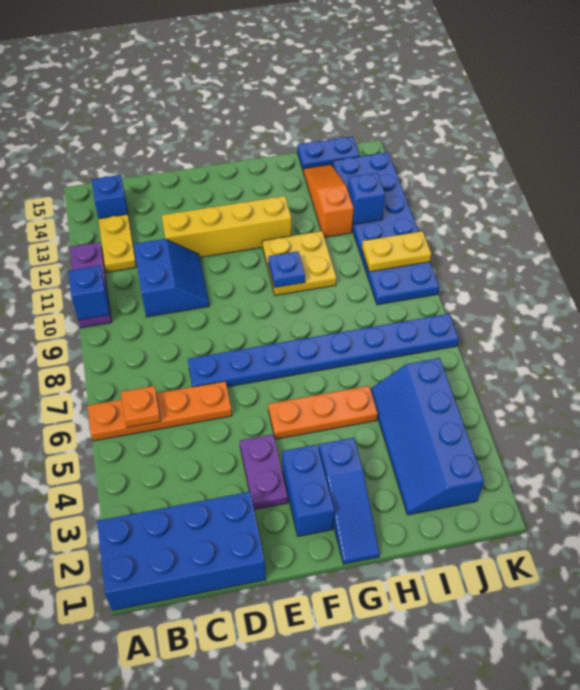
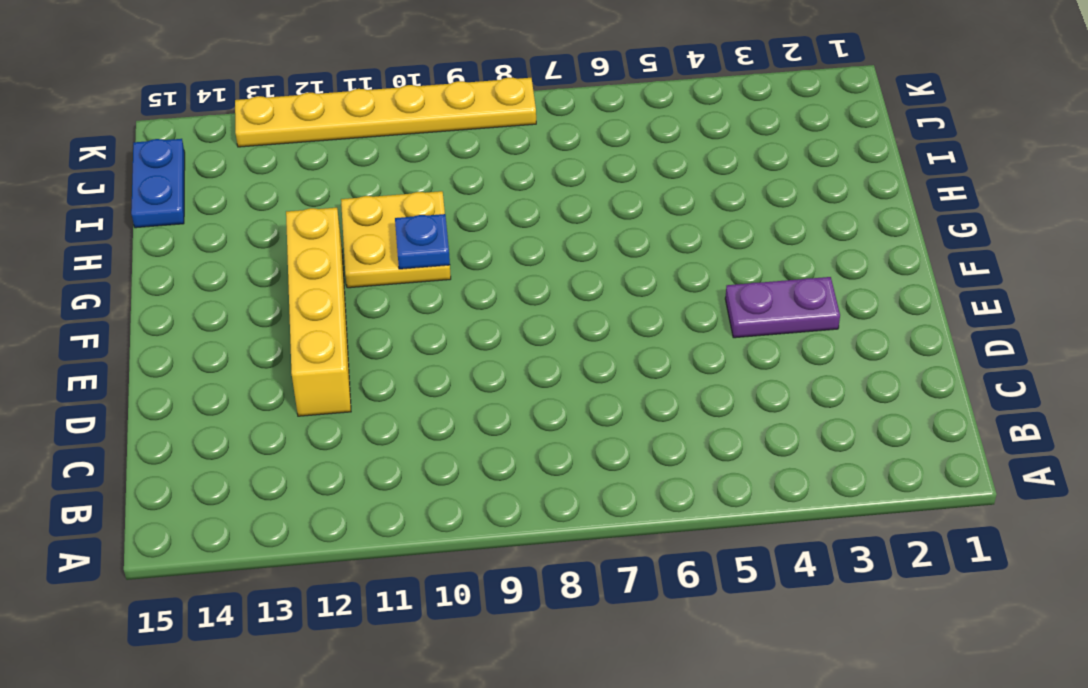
yellow 1x6 plate [235,77,536,147] -> blue 2x6 plate [332,152,439,305]
none -> blue 2x4 brick [97,492,266,611]
none -> orange 1x4 plate [88,381,232,441]
none -> purple 1x3 plate [70,242,112,328]

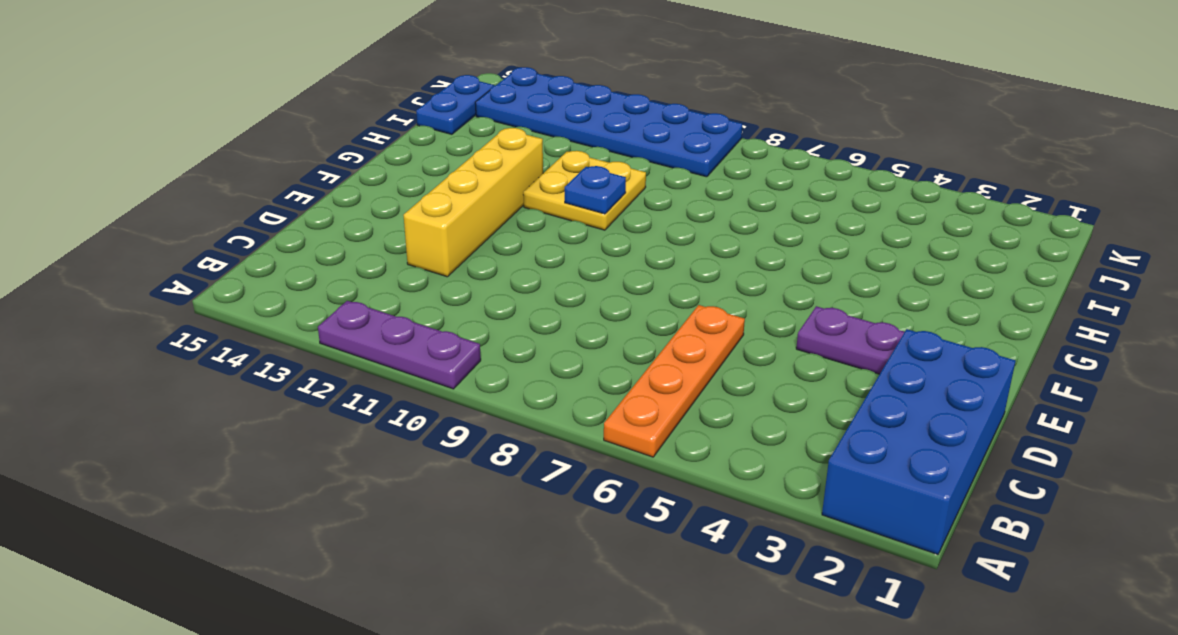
none -> yellow 1x2 plate [99,214,136,272]
none -> blue 1x1 brick [92,175,128,219]
none -> blue 2x2 slope [134,239,209,317]

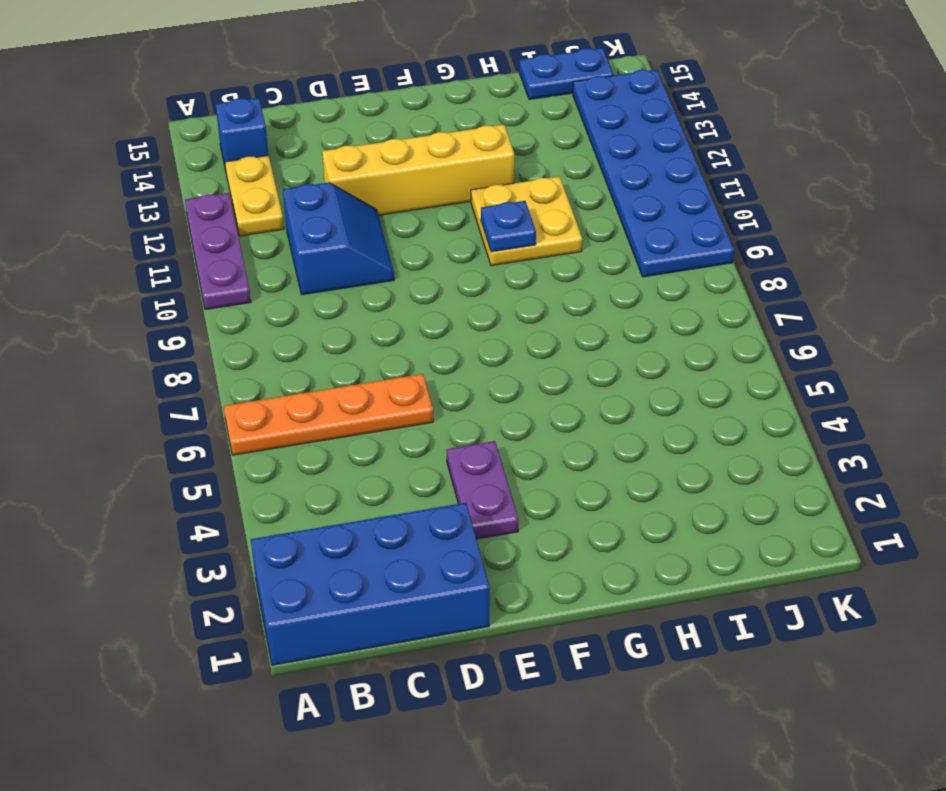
none -> blue 1x8 plate [188,314,459,387]
none -> blue 1x2 brick [282,445,334,536]
none -> orange 1x3 plate [268,386,378,439]

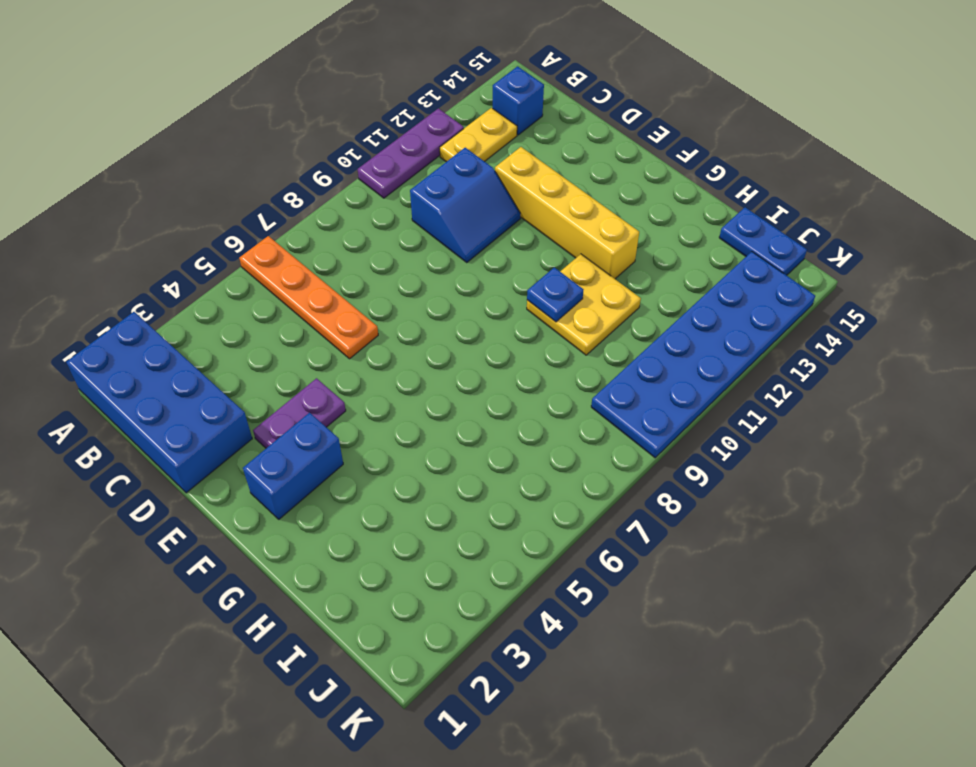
none -> blue 1x8 plate [188,314,459,387]
none -> orange 1x3 plate [268,386,378,439]
none -> blue 1x3 slope [319,438,379,564]

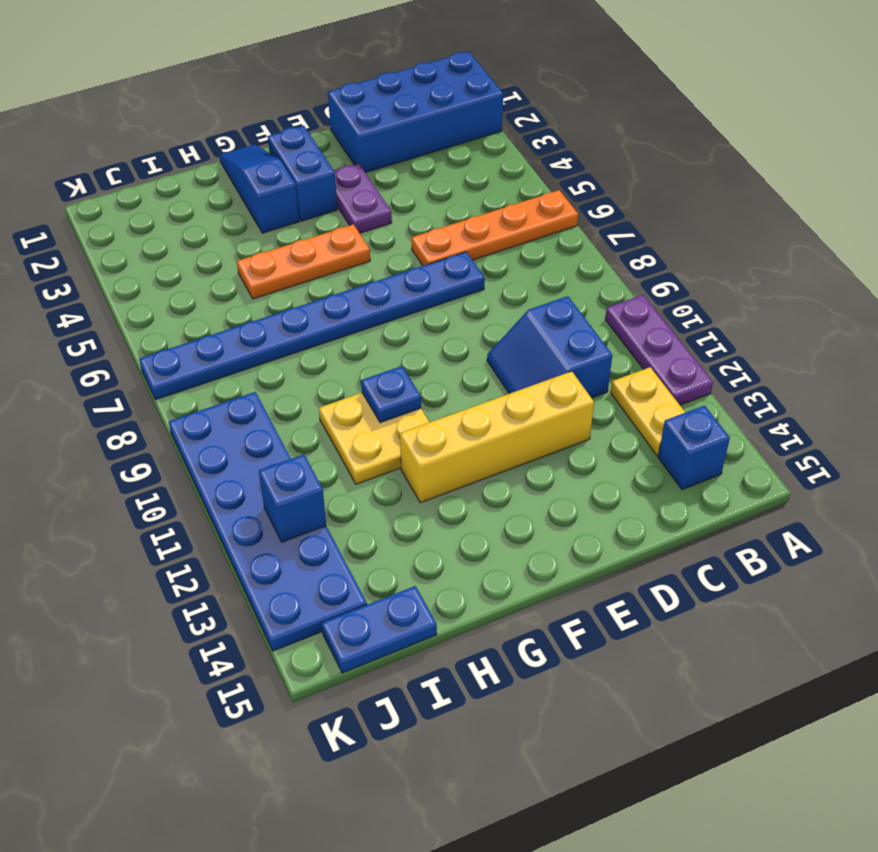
none -> blue 2x4 slope [371,358,484,515]
none -> orange 1x3 slope [304,165,354,237]
none -> blue 1x1 brick [68,266,110,320]

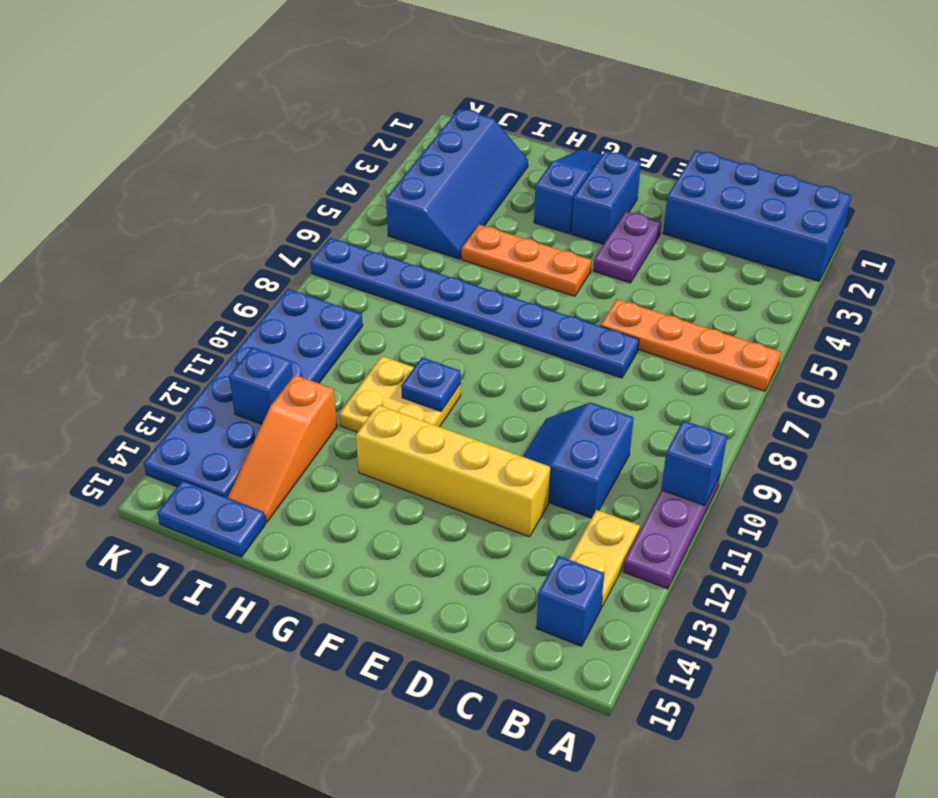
none -> orange 1x1 plate [121,386,161,427]
none -> yellow 1x2 plate [362,231,431,272]

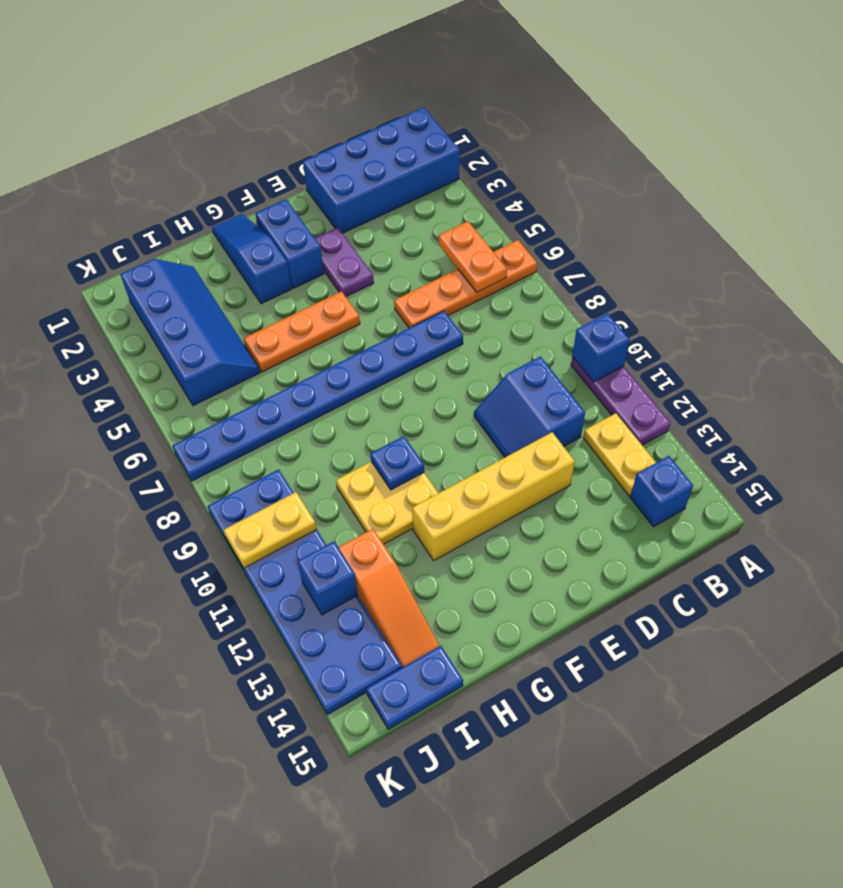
orange 1x2 plate [438,221,507,292] -> orange 1x1 plate [121,386,161,427]

